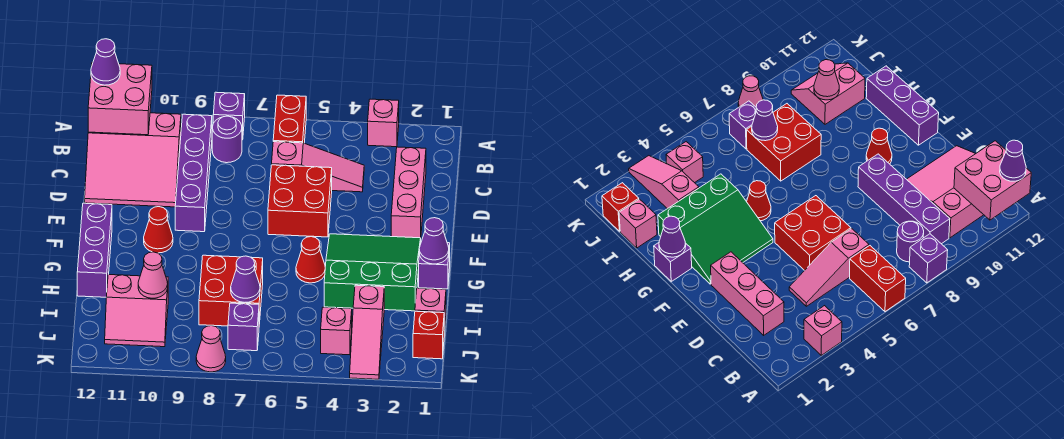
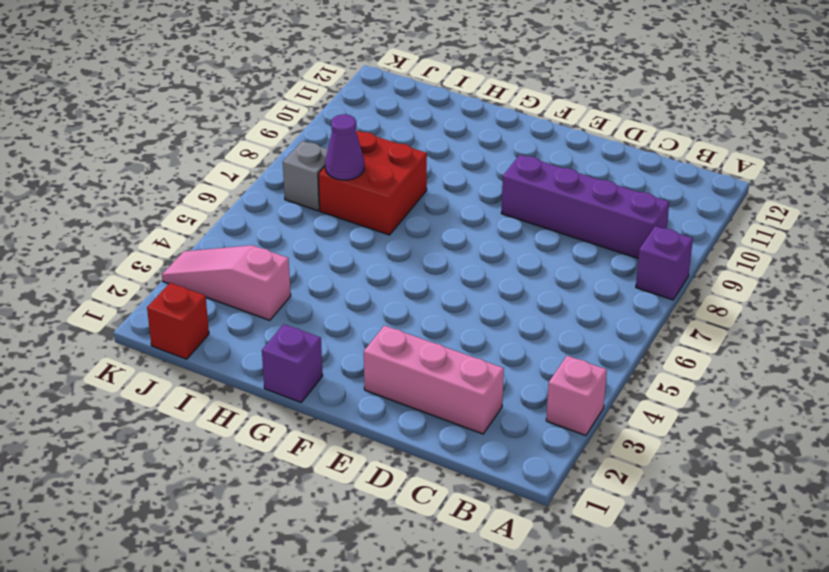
grey 1x1 brick [283,141,328,211] -> purple 1x1 brick [228,303,259,351]
none -> red 1x2 brick [273,95,306,143]
none -> purple 1x1 round brick [212,116,242,163]
none -> pink 3x3 slope [85,113,181,207]

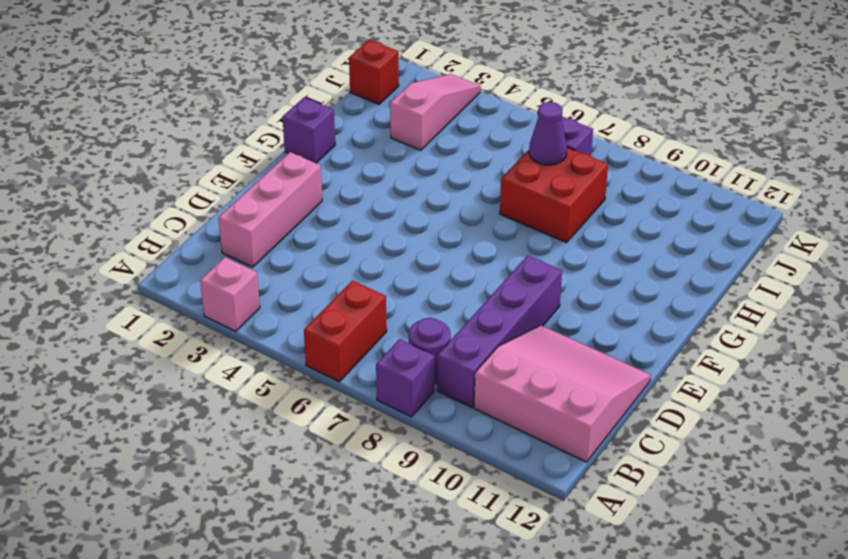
none -> pink 1x3 slope [272,142,364,192]
none -> red 2x2 brick [268,165,332,237]
none -> green 3x3 slope [324,234,421,311]

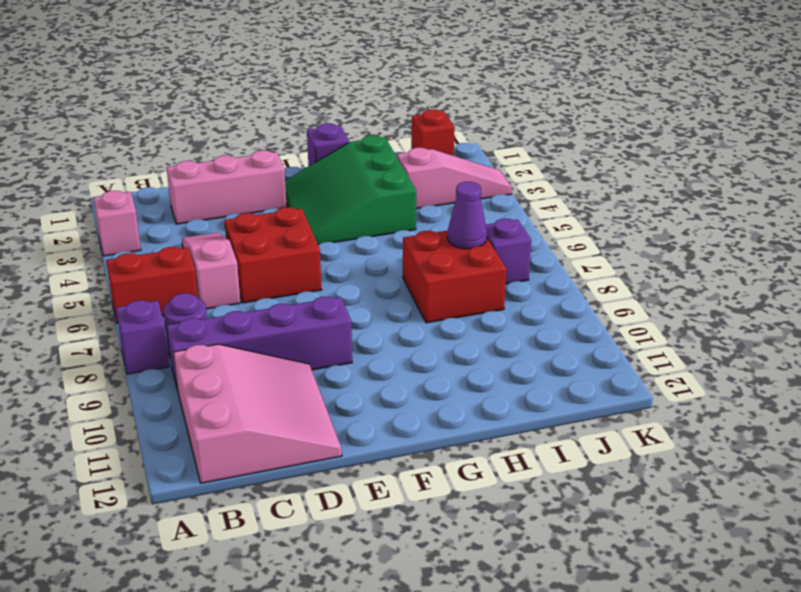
none -> red 1x1 cone [144,207,173,253]
none -> purple 1x3 brick [77,203,112,297]
none -> red 1x1 cone [296,237,325,283]

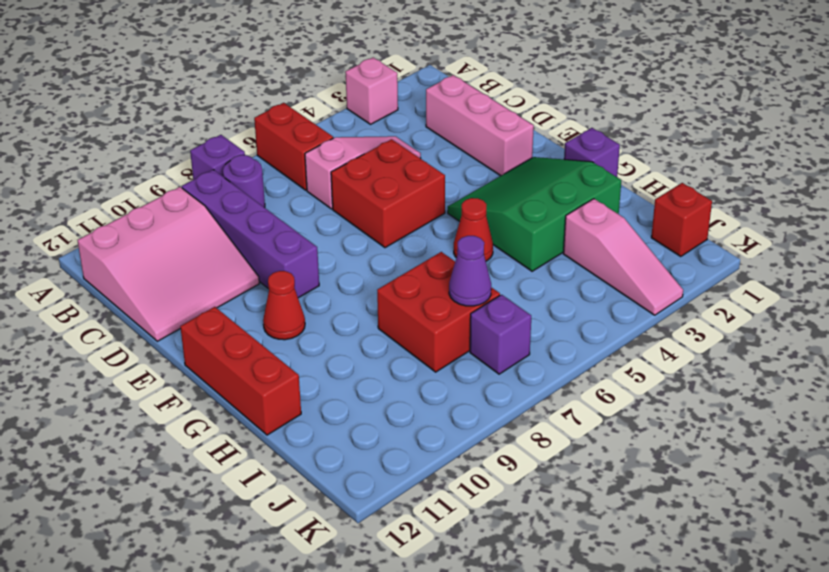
red 1x3 brick [180,307,301,435] -> purple 1x3 brick [77,203,112,297]
none -> pink 1x1 brick [415,288,446,333]
none -> pink 2x2 slope [105,275,168,347]
none -> pink 1x1 brick [321,307,352,355]

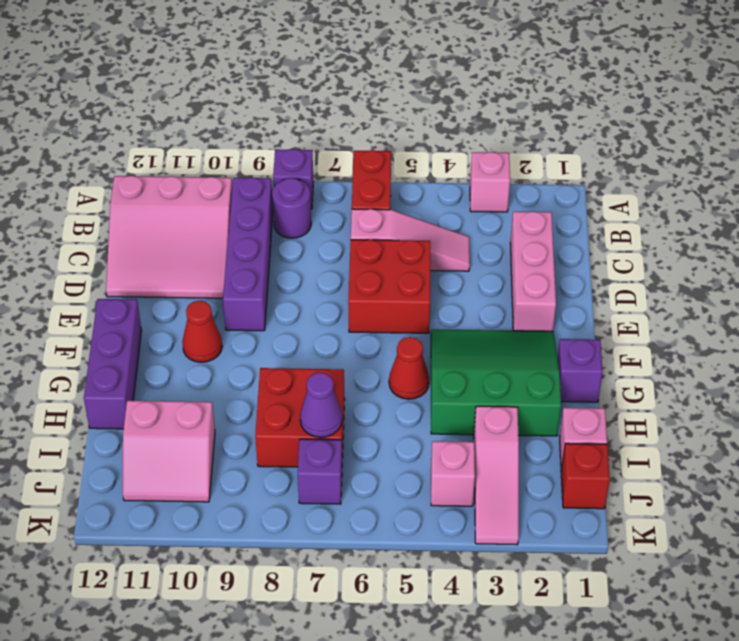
none -> pink 1x1 cone [196,326,226,372]
none -> pink 2x2 brick [88,63,152,135]
none -> purple 1x1 cone [419,218,449,264]

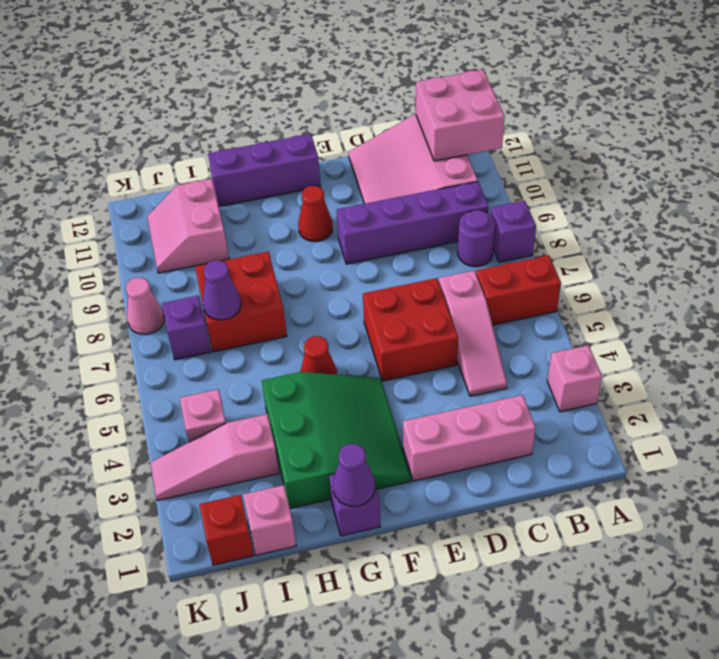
none -> pink 1x1 cone [138,252,168,298]
none -> purple 1x1 cone [91,39,120,85]

